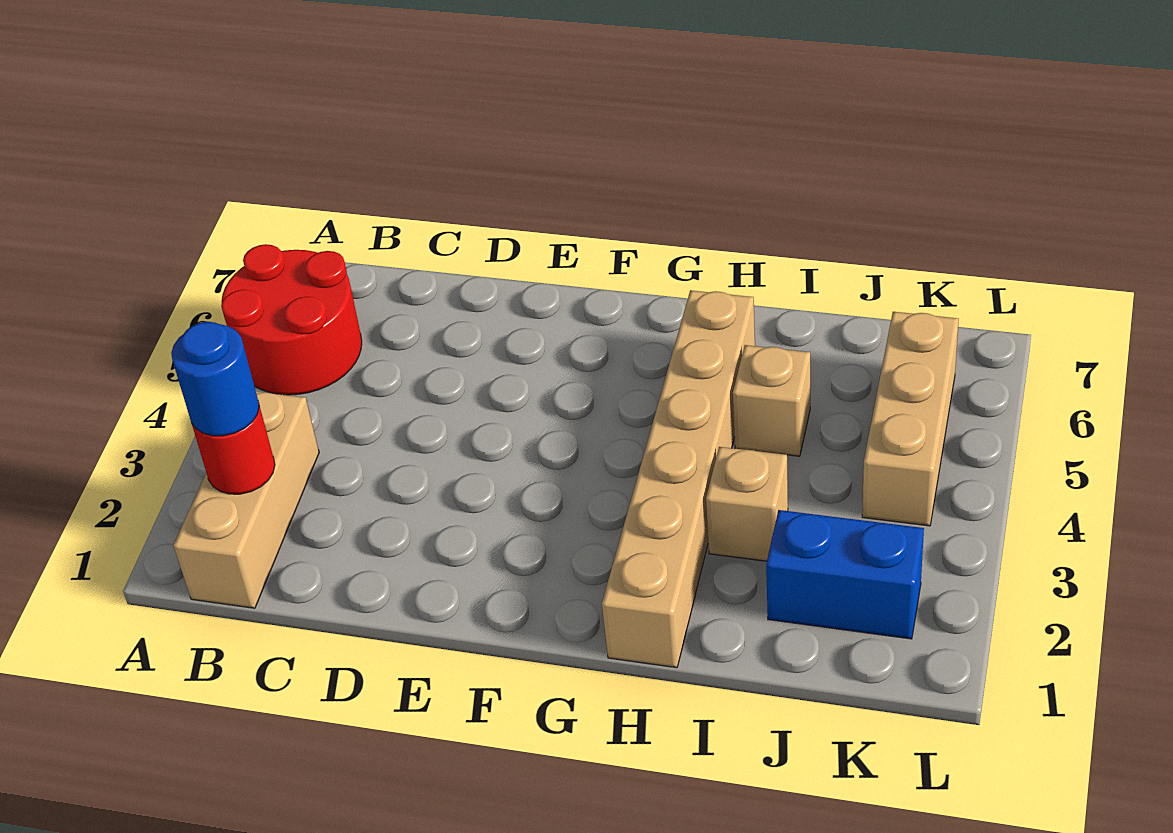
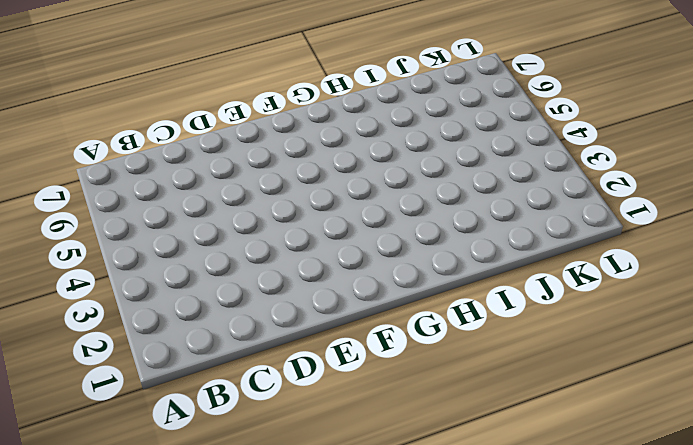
none -> red 2x2 round brick [221,244,362,395]
none -> tan 1x3 brick [173,392,319,608]

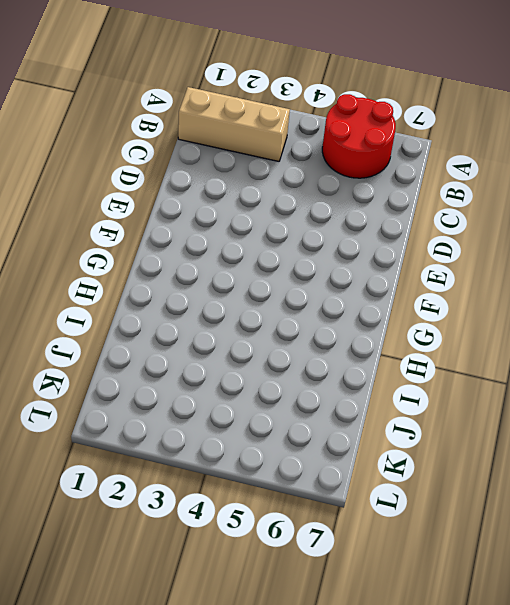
none -> tan 1x6 brick [602,290,755,668]
none -> tan 1x1 brick [706,447,788,561]

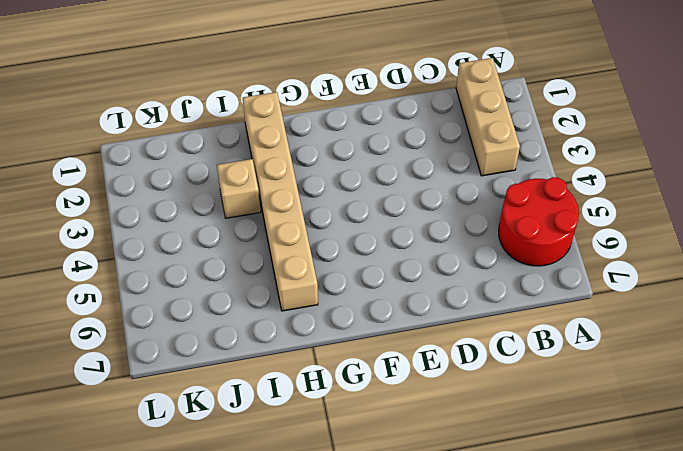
none -> tan 1x1 brick [733,345,810,456]
none -> blue 1x2 brick [766,510,924,639]

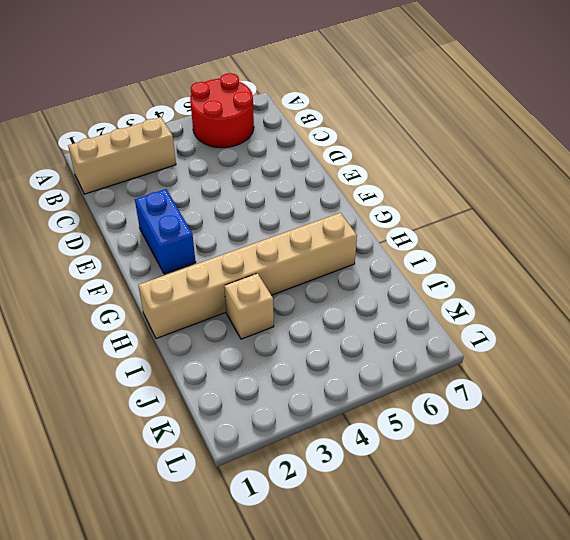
blue 1x2 brick [135,189,196,274] -> blue 1x2 brick moved to [766,510,924,639]
none -> tan 1x1 brick [733,345,810,456]
none -> tan 1x3 brick [862,312,959,526]

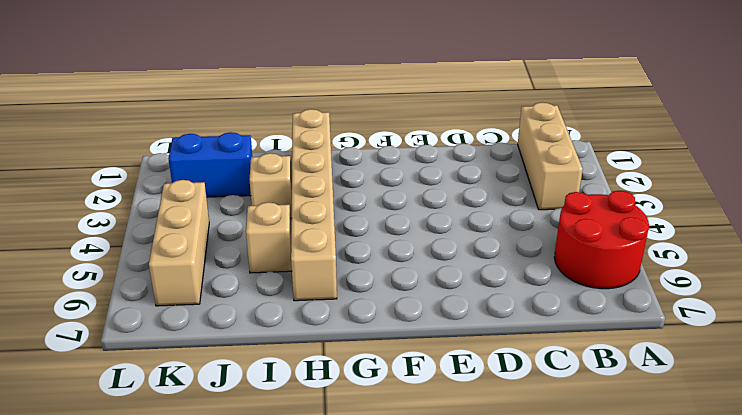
none -> red 1x1 round brick [192,405,275,494]
none -> blue 1x1 round brick [171,322,259,436]

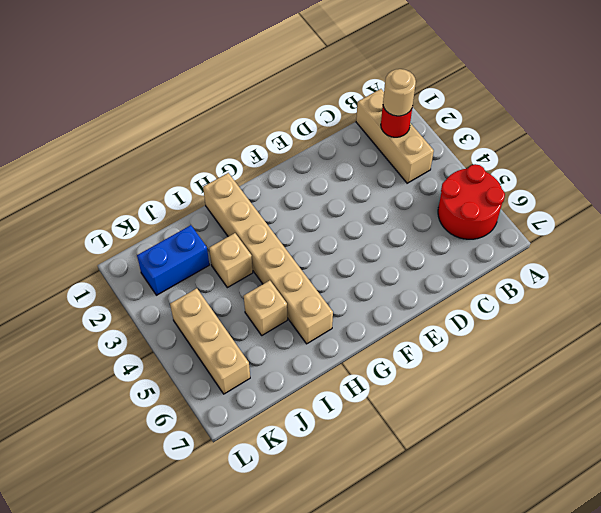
tan 1x1 round brick [383,69,416,116] -> blue 1x1 round brick [171,322,259,436]

